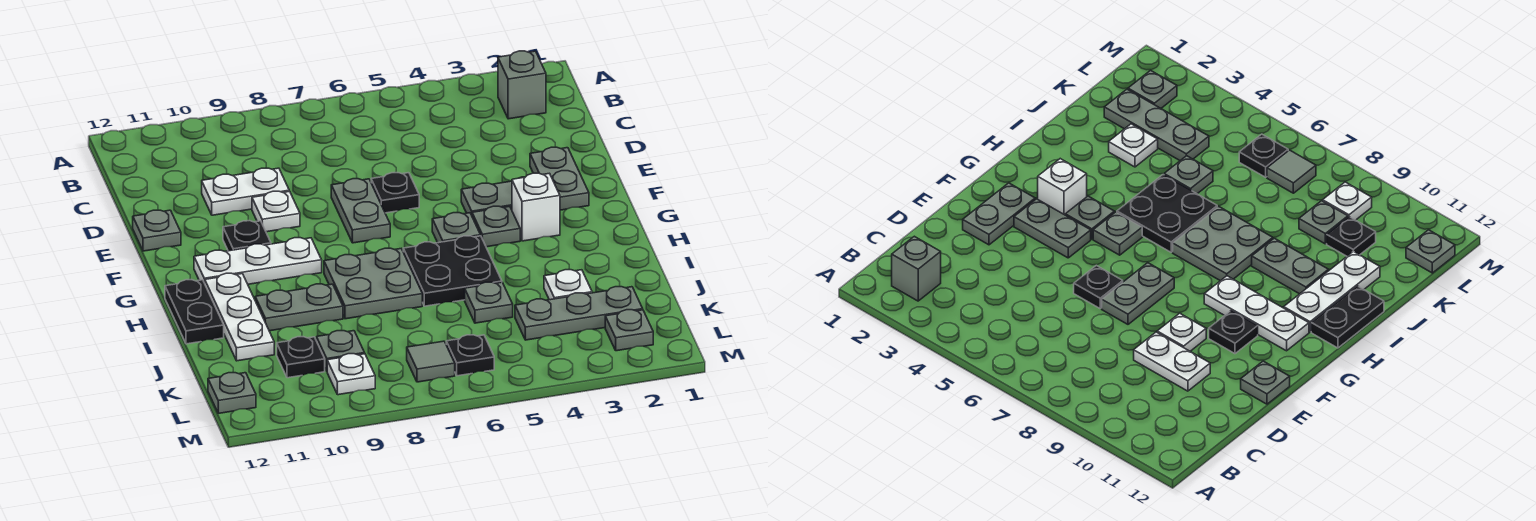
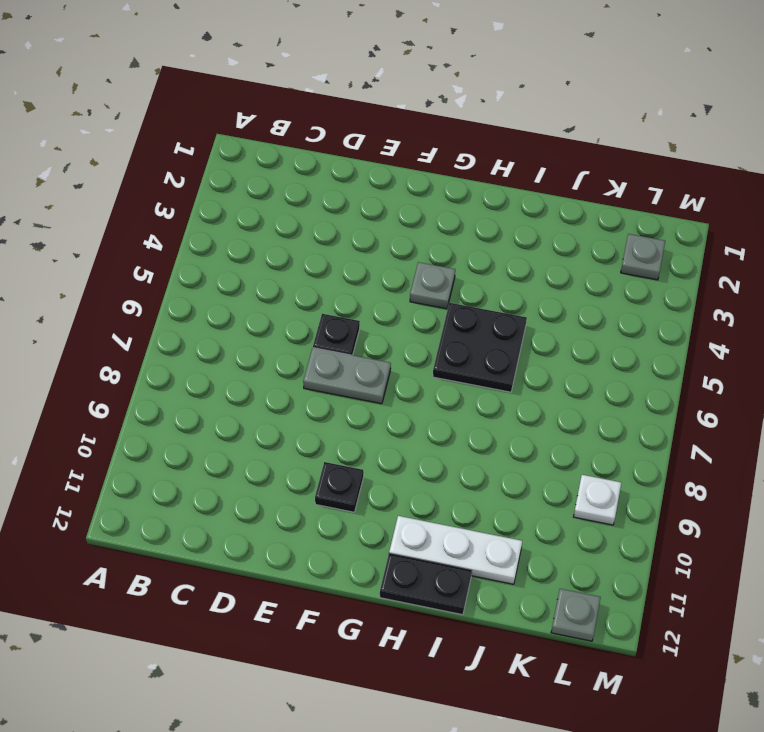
none -> grey 1x1 brick [498,51,546,119]
none -> white 1x2 plate [202,168,289,215]
none -> grey 1x2 plate [530,147,589,210]

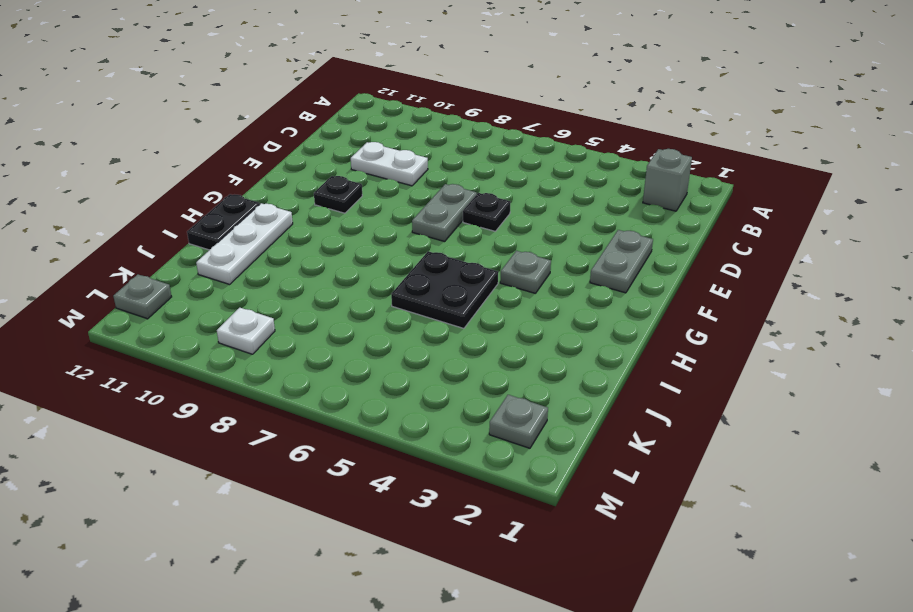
none -> white 1x1 plate [252,191,300,232]
none -> grey 1x1 plate [133,210,181,251]
none -> grey 1x2 plate [461,177,524,215]

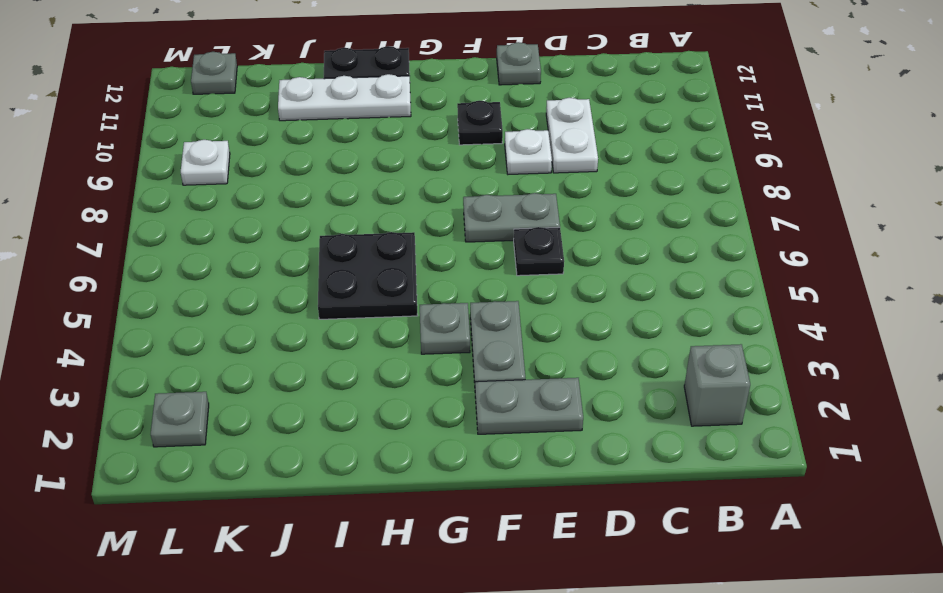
none -> white 1x1 brick [512,173,560,241]
none -> grey 1x1 plate [432,213,480,243]
none -> white 1x3 plate [194,238,322,284]

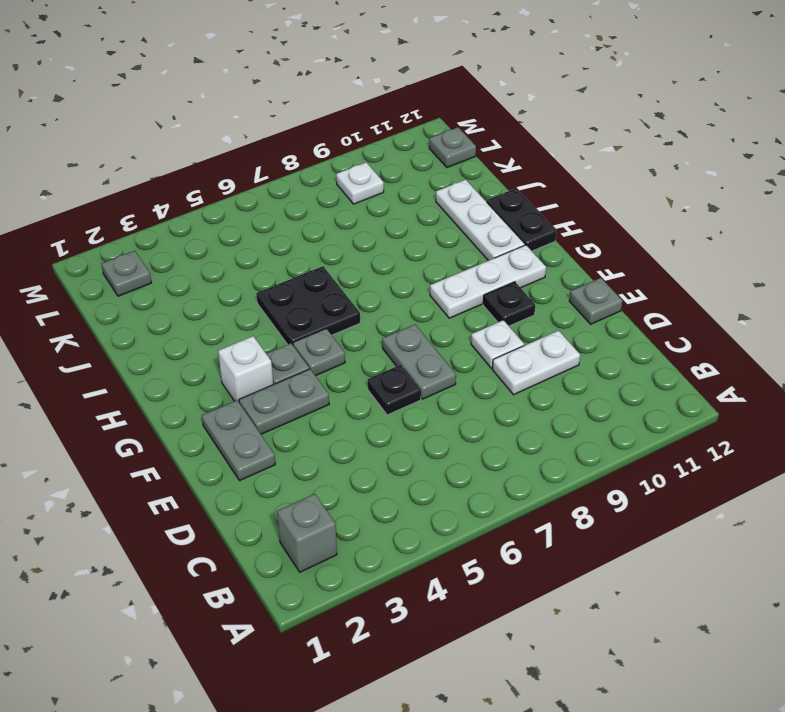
none -> grey 2x2 plate [324,248,422,319]
none -> grey 1x2 plate [255,284,343,331]
none -> white 1x1 plate [544,270,592,300]

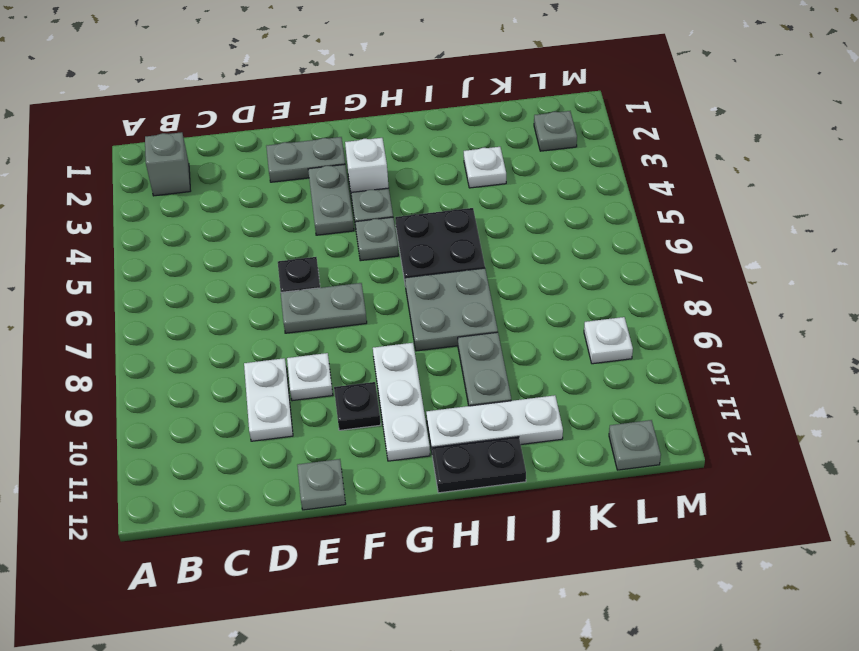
none -> grey 1x1 plate [465,282,513,323]
none -> grey 1x3 plate [515,287,643,340]
none -> grey 1x1 plate [316,331,365,371]

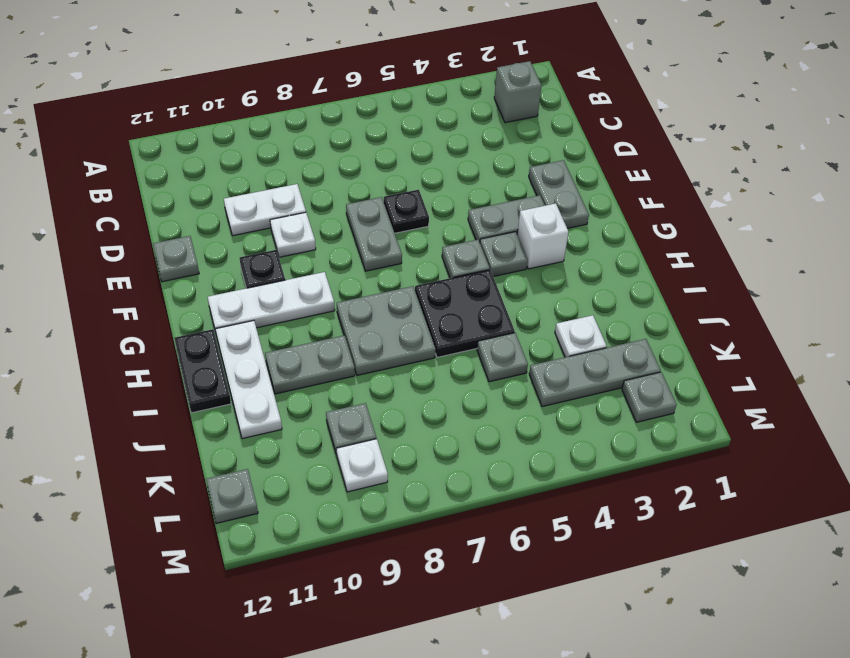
none -> black 1x1 plate [277,337,325,378]
none -> black 1x1 plate [446,335,494,376]
none -> grey 1x1 tile [407,341,455,382]

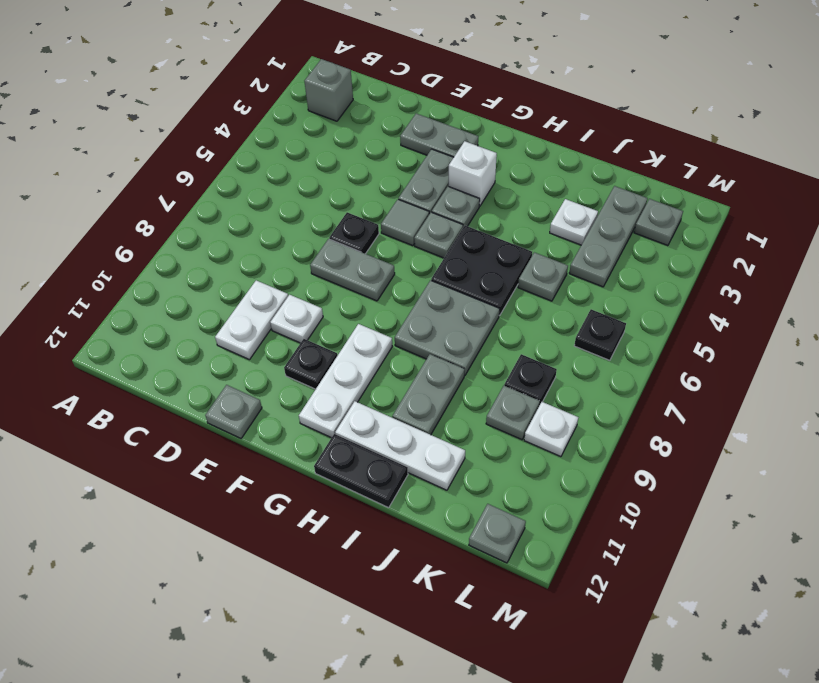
grey 1x1 tile [381,199,429,246] -> grey 1x1 tile moved to [407,341,455,382]
black 1x1 plate [504,354,557,405] -> black 1x1 plate moved to [277,337,325,378]

